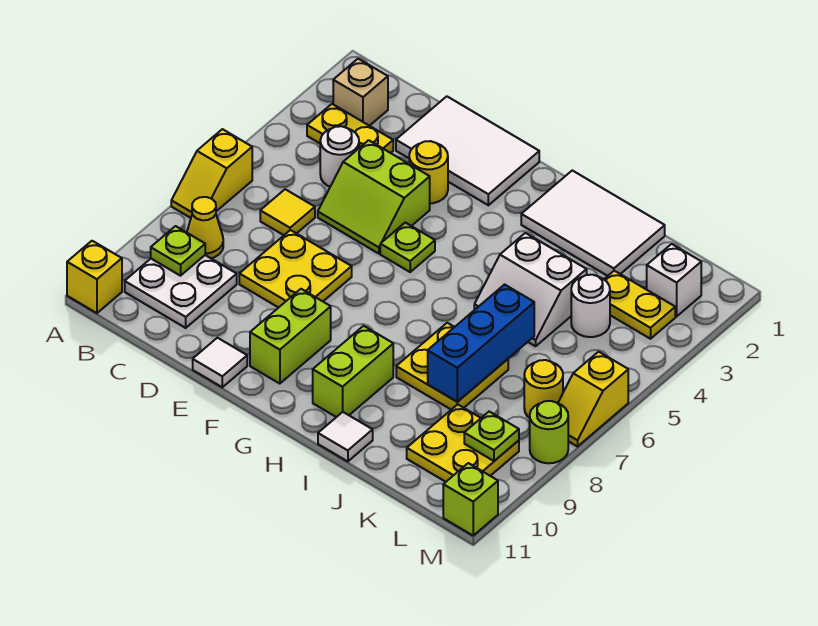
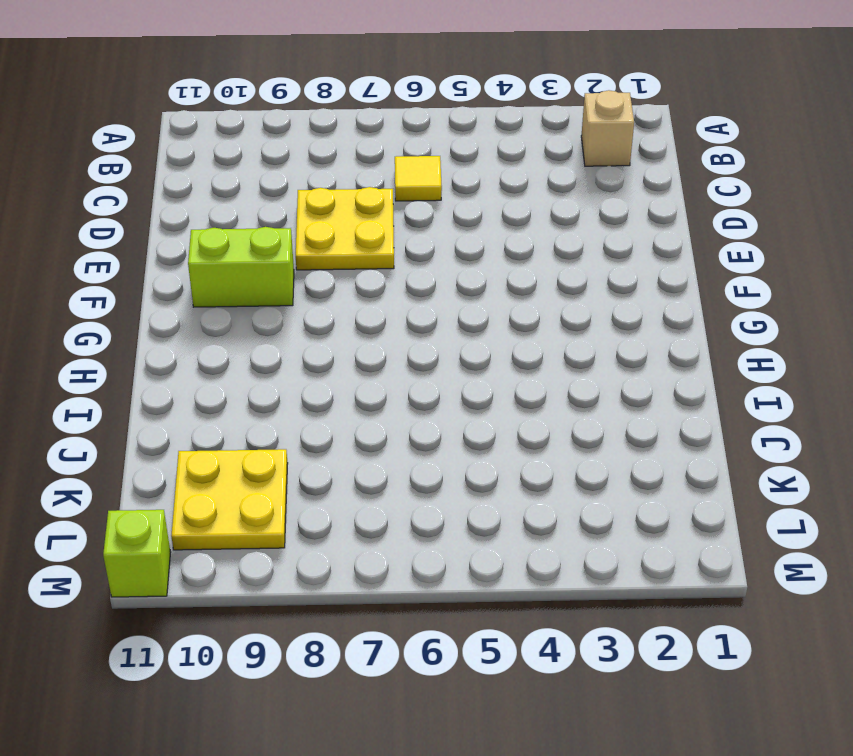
none -> yellow 1x2 slope [171,129,252,218]
none -> yellow 1x1 brick [67,241,122,313]
none -> yellow 1x2 plate [307,104,393,153]
none -> yellow 1x1 cone [187,197,223,258]

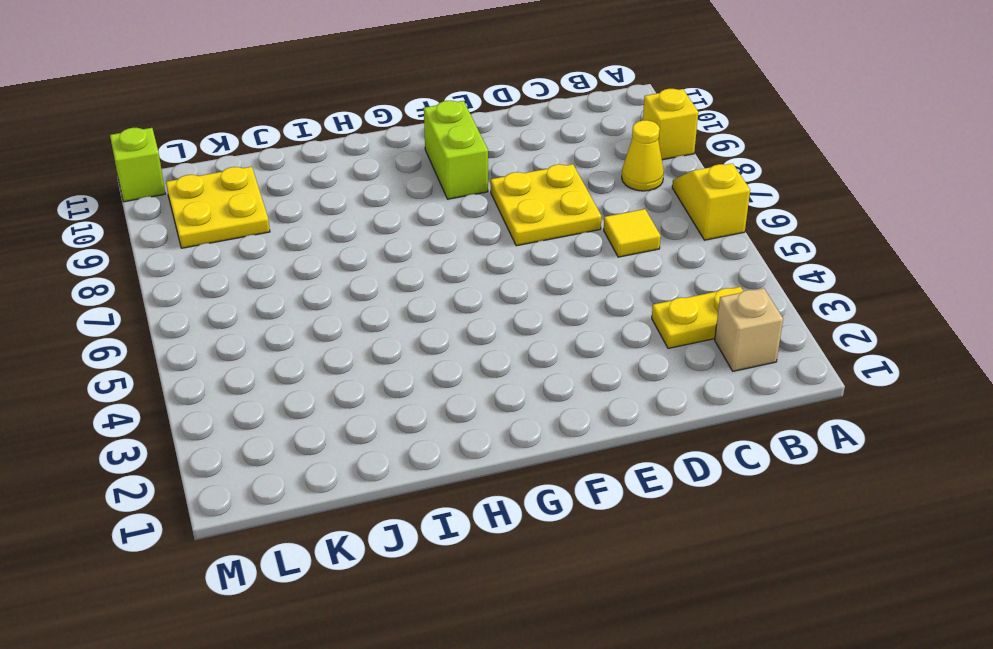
yellow 1x1 brick [643,89,698,160] -> yellow 1x1 brick moved to [67,241,122,313]
none -> white 2x2 plate [125,255,237,328]
none -> white 1x1 round brick [320,126,359,187]
none -> white 2x3 tile [396,96,539,205]
none -> lime 2x2 slope [318,140,430,254]

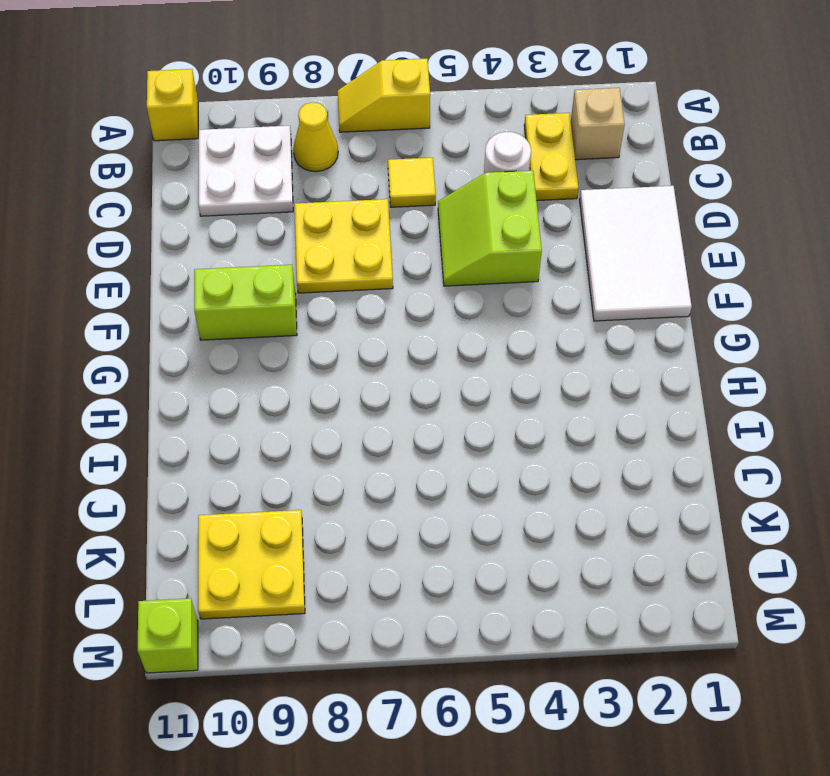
none -> yellow 1x1 round brick [409,141,448,203]
none -> white 1x1 tile [193,338,247,387]
none -> lime 1x1 plate [380,223,435,272]
none -> white 2x3 tile [521,170,665,276]

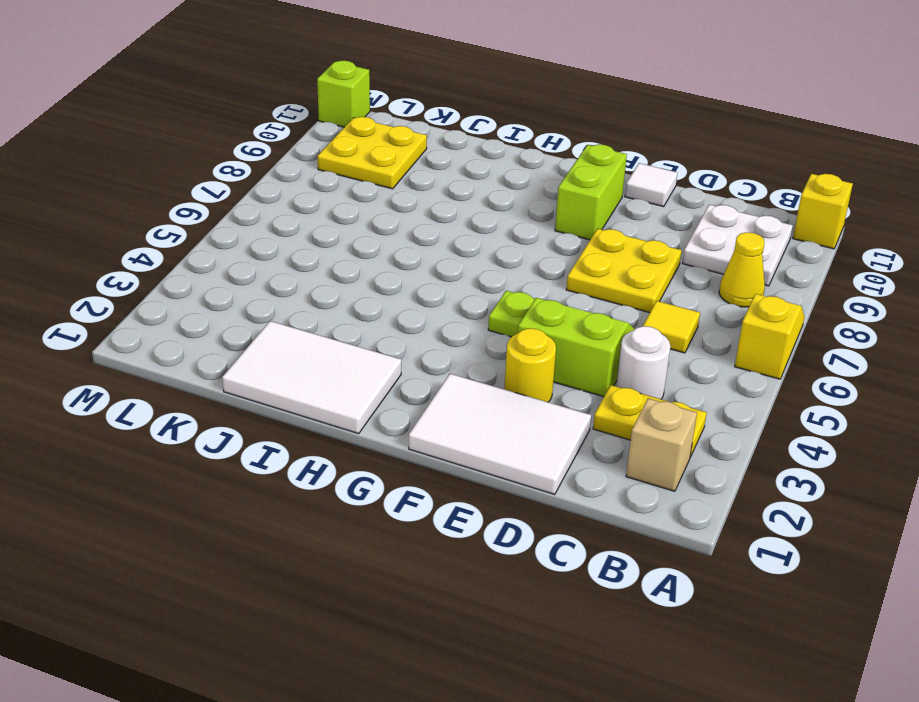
none -> lime 1x2 brick [313,326,393,417]
none -> white 2x2 slope [474,233,587,346]
none -> yellow 2x2 plate [396,323,508,410]
none -> white 1x1 tile [318,412,373,462]

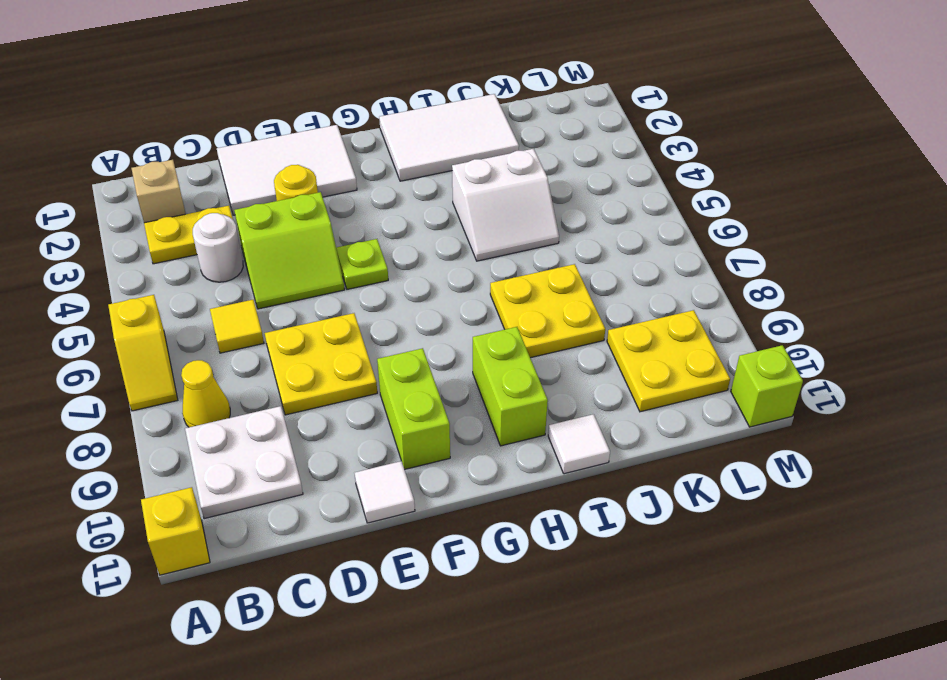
none -> yellow 1x2 plate [604,271,675,339]
none -> white 1x1 round brick [571,275,610,337]
none -> white 1x1 brick [647,244,701,316]
none -> yellow 1x1 round brick [524,360,563,418]

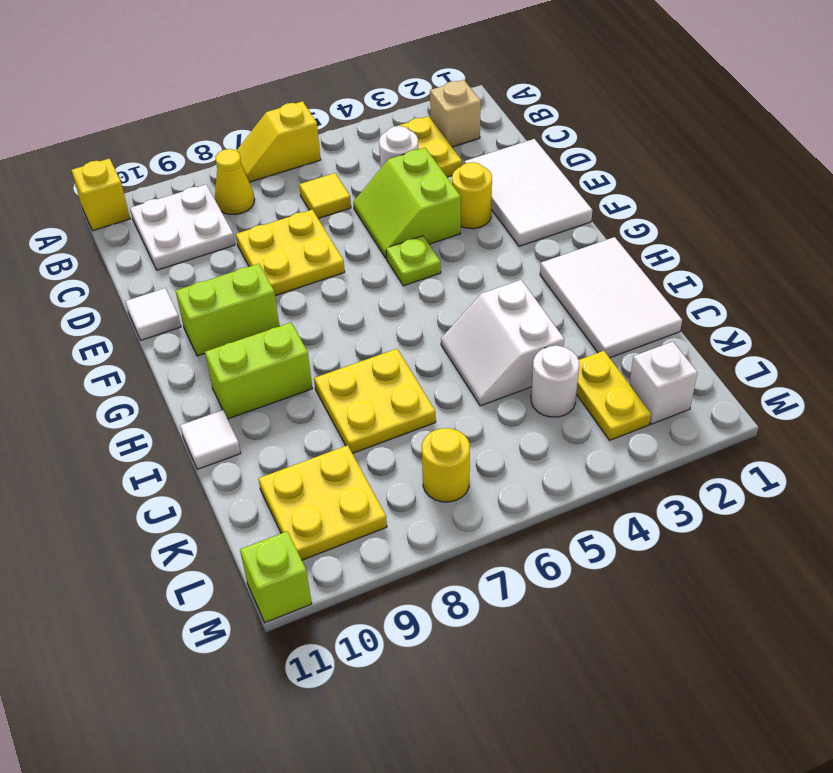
none -> yellow 1x2 slope [558,352,628,446]
none -> lime 1x1 round brick [530,401,568,463]
none -> lime 1x1 plate [151,226,205,276]
none -> blue 1x3 brick [428,285,534,402]

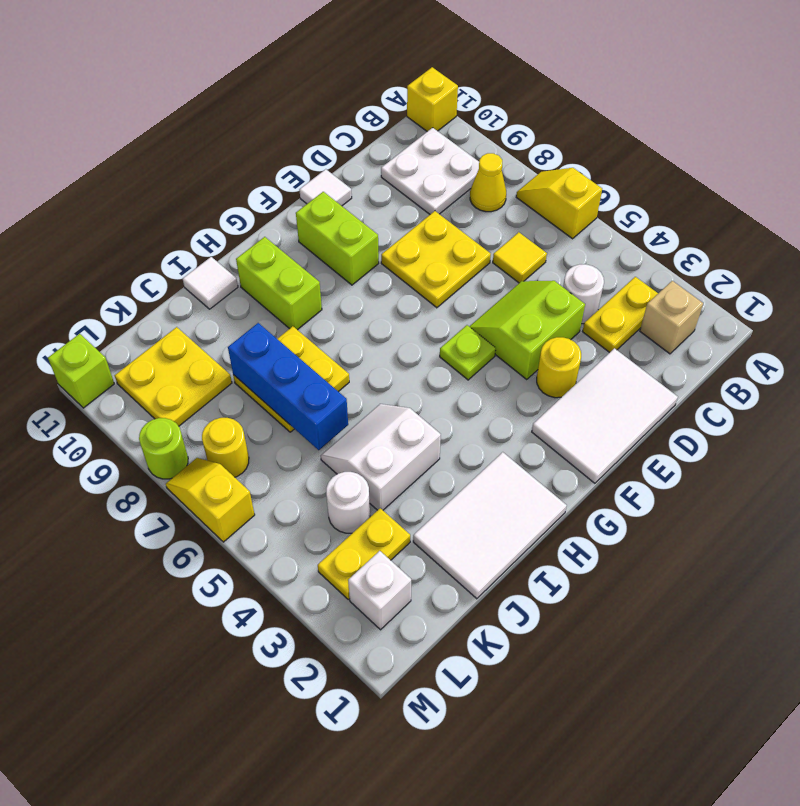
none -> lime 1x1 plate [151,226,205,276]
none -> lime 1x1 plate [464,412,519,461]

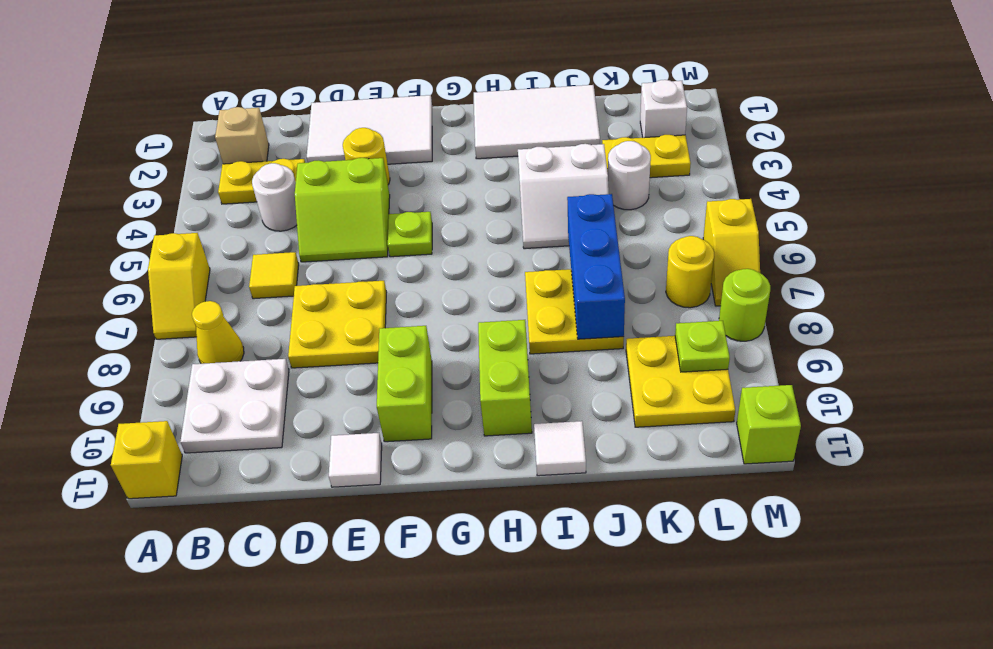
none -> lime 1x1 plate [151,226,205,276]

